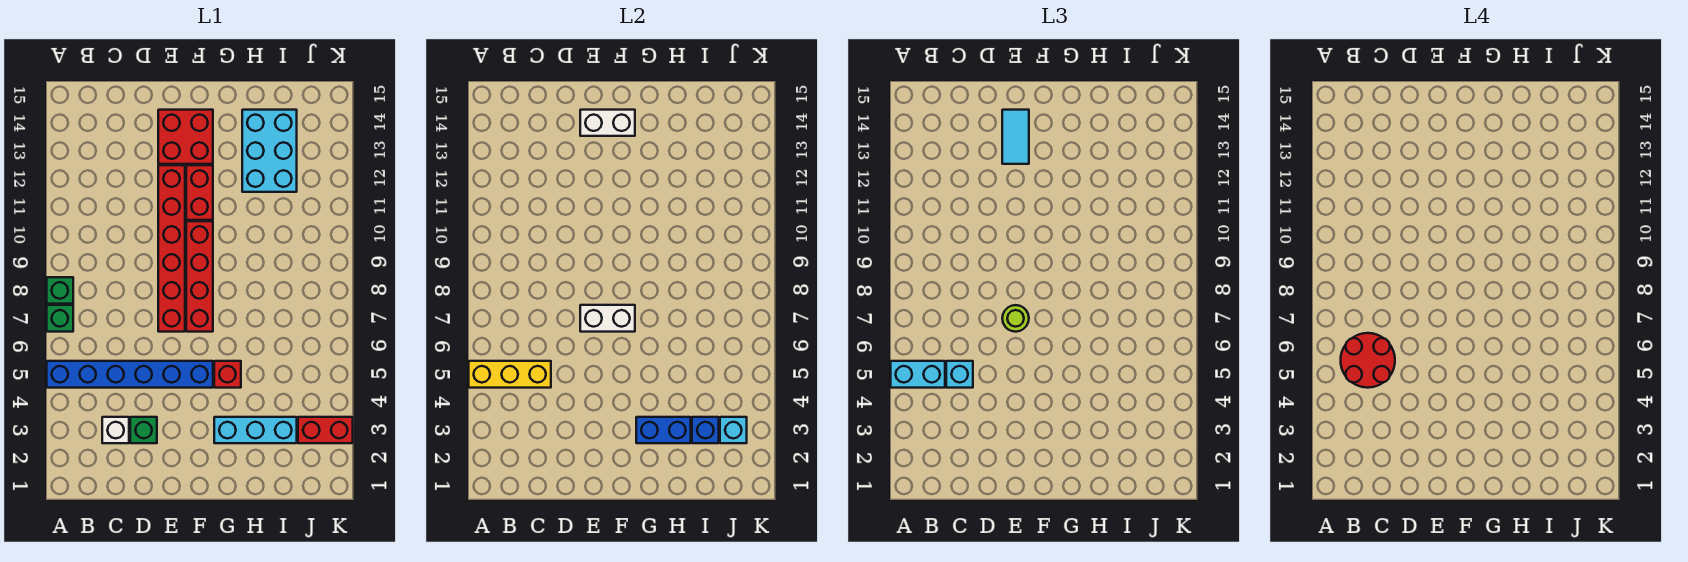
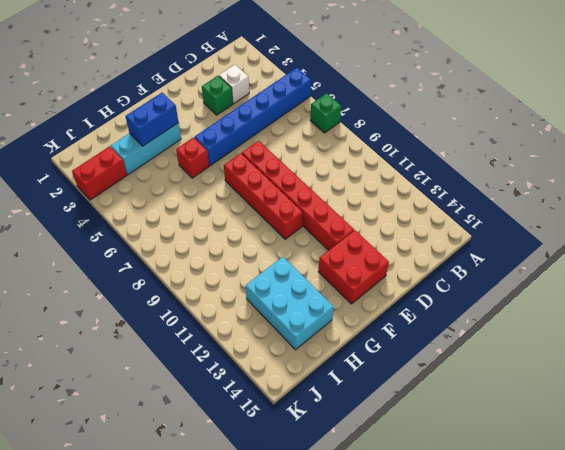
none -> green 1x1 brick [47,277,73,304]
none -> red 1x2 brick [186,165,213,220]
none -> yellow 1x3 brick [469,361,551,388]

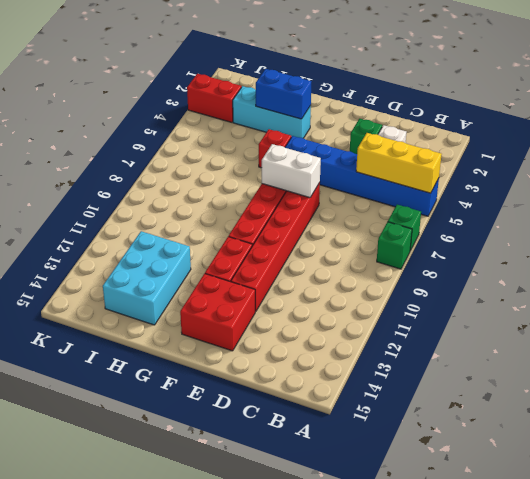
none -> white 1x2 brick [580,110,635,136]
none -> blue 1x1 brick [692,417,719,443]
none -> cyan 1x1 brick [720,417,747,443]

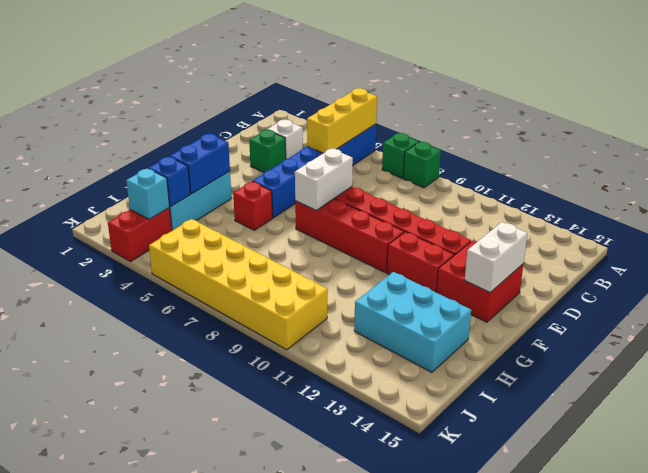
yellow 2x6 brick [149,219,328,350] -> none
none -> cyan 1x2 brick [891,361,945,388]
none -> cyan 1x1 brick [946,361,973,388]
none -> lime 1x1 round brick [1002,305,1029,332]

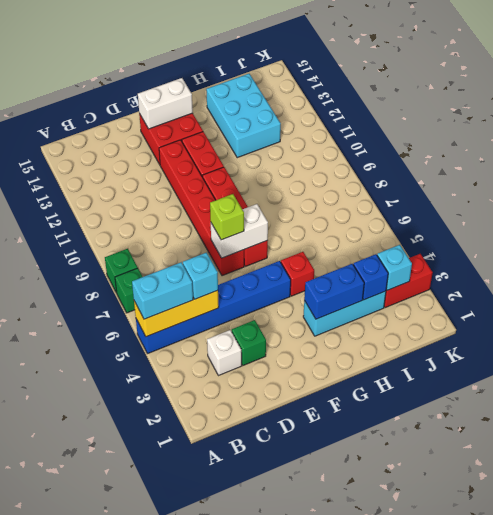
lime 1x1 brick [210,194,244,240] -> lime 1x1 round brick [1002,305,1029,332]
none -> cyan 1x2 tile [1002,110,1029,164]
none -> red 2x2 round brick [1341,333,1395,388]

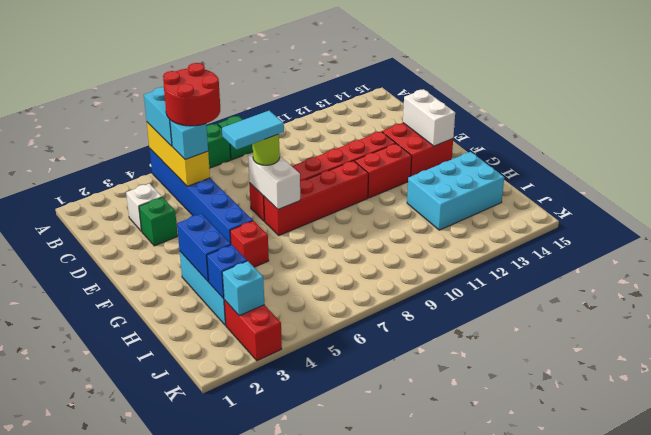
cyan 1x2 tile [222,111,284,150] -> cyan 1x2 tile moved to [1002,110,1029,164]

